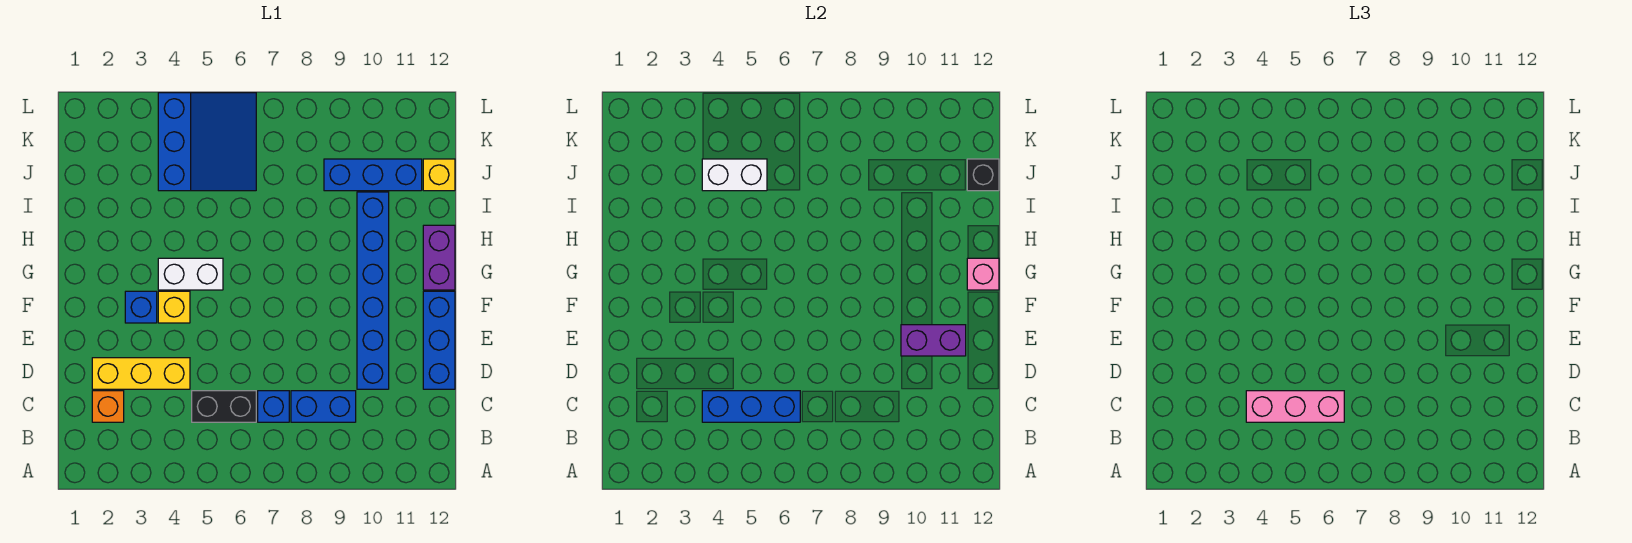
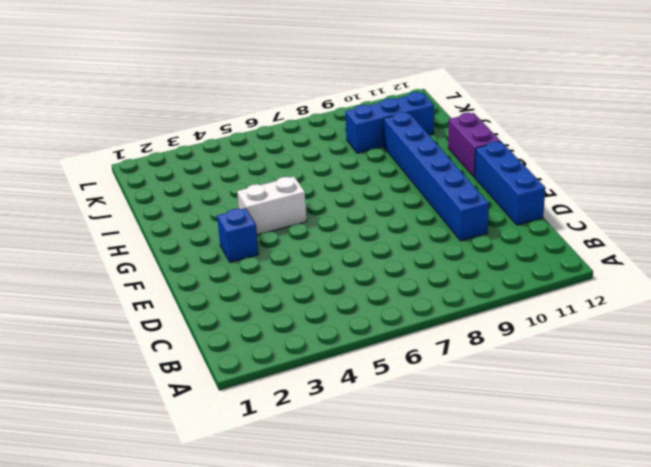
none -> orange 1x1 brick [92,391,124,422]
none -> black 1x2 brick [192,391,256,422]
none -> blue 1x1 brick [258,391,289,422]

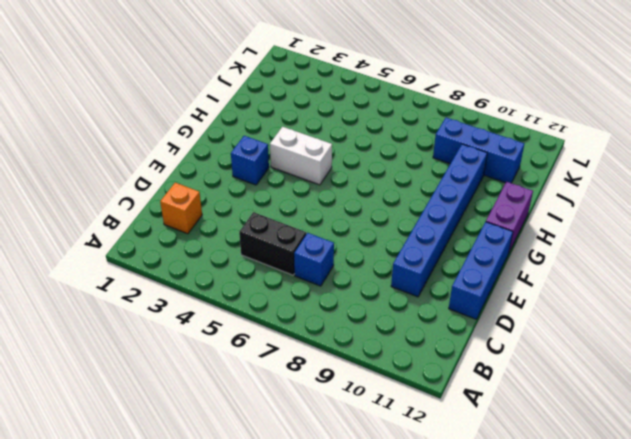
none -> blue 1x2 brick [291,391,356,422]
none -> yellow 1x3 brick [92,358,190,389]
none -> yellow 1x1 brick [158,291,190,323]

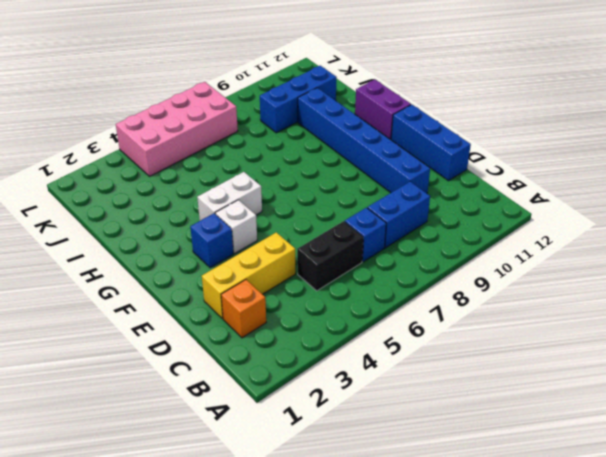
white 1x1 brick [215,200,257,253] -> yellow 1x1 brick [158,291,190,323]
pink 2x4 brick [116,82,238,176] -> blue 3x3 slope [158,93,256,191]
none -> yellow 1x1 brick [423,159,455,191]
none -> blue 1x3 brick [702,391,800,422]
none -> purple 1x2 brick [901,325,966,356]

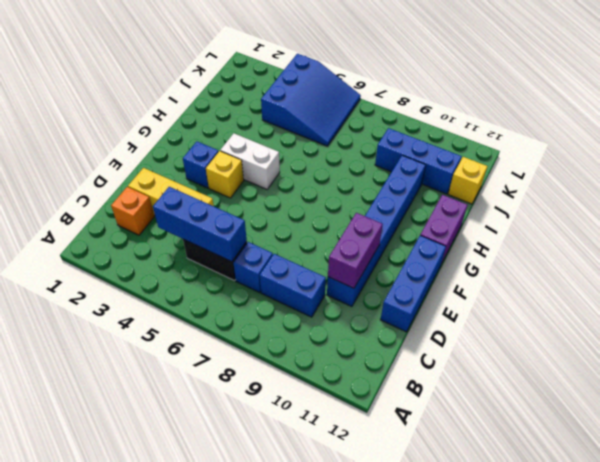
purple 1x2 brick [328,213,383,288] -> purple 1x2 brick turned to [901,325,966,356]
none -> pink 1x1 brick [967,258,999,290]
none -> white 1x2 brick [702,159,767,191]
none -> black 1x1 brick [967,159,999,191]

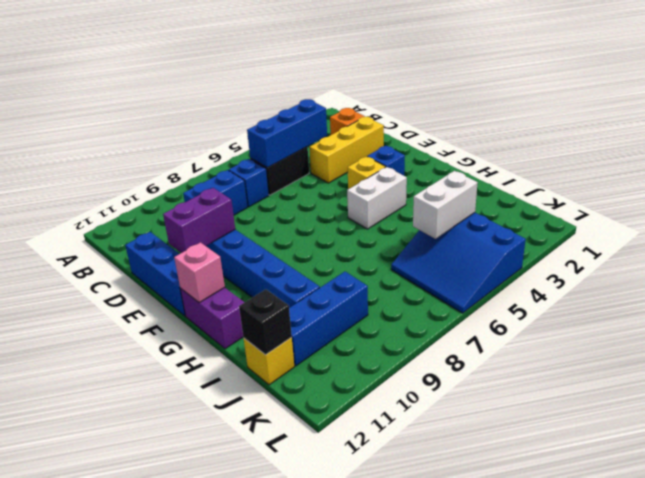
none -> pink 1x3 brick [1246,391,1344,422]

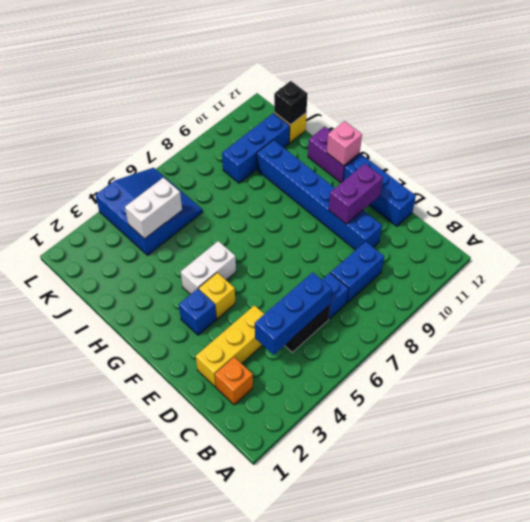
none -> pink 1x3 brick [1246,391,1344,422]

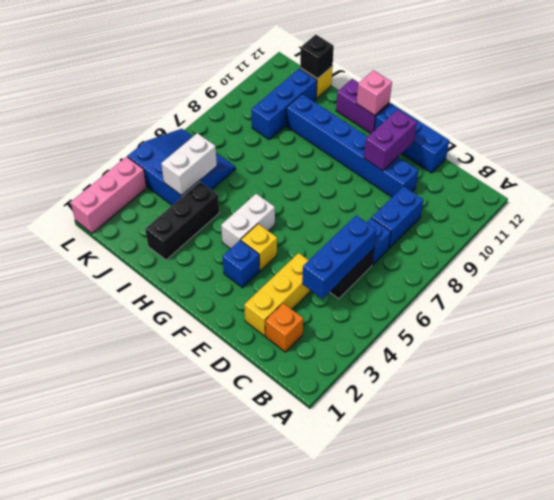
black 1x3 brick [145,182,219,260] -> none
pink 1x3 brick [71,157,147,233] -> pink 1x3 brick moved to [1246,391,1344,422]

